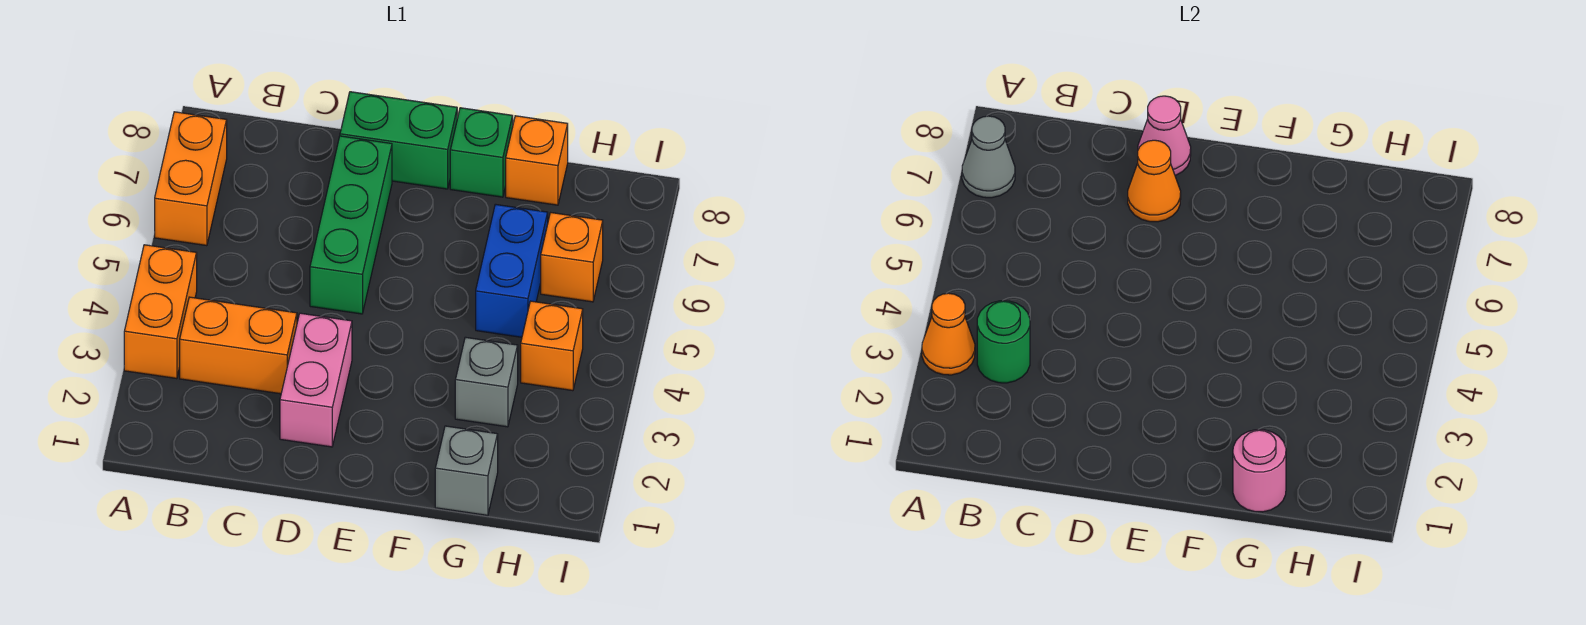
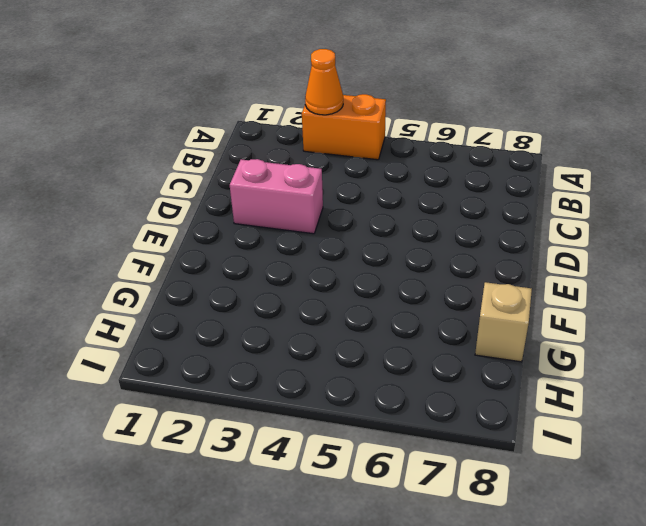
tan 1x1 brick [475,282,532,362] -> orange 1x1 brick [506,116,568,205]
none -> orange 1x2 brick [155,112,227,246]
none -> orange 1x2 brick [180,297,297,394]
none -> green 1x3 brick [310,136,392,314]

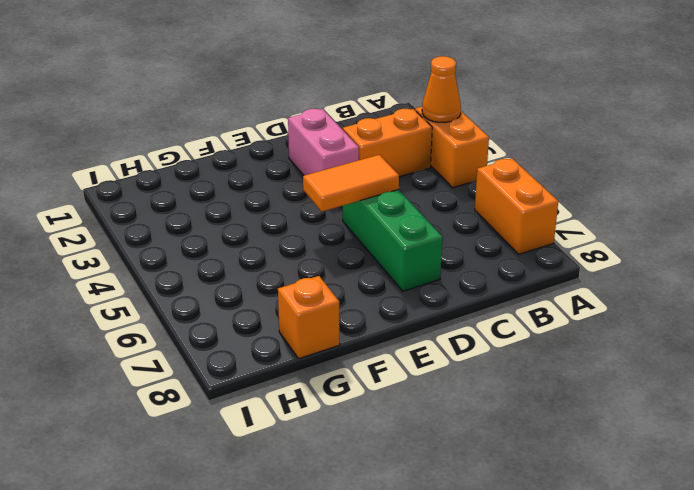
orange 1x2 tile [303,155,399,211] -> none
none -> green 1x2 brick [340,92,457,189]
none -> green 1x1 brick [450,108,513,197]
none -> grey 1x1 brick [435,426,498,515]

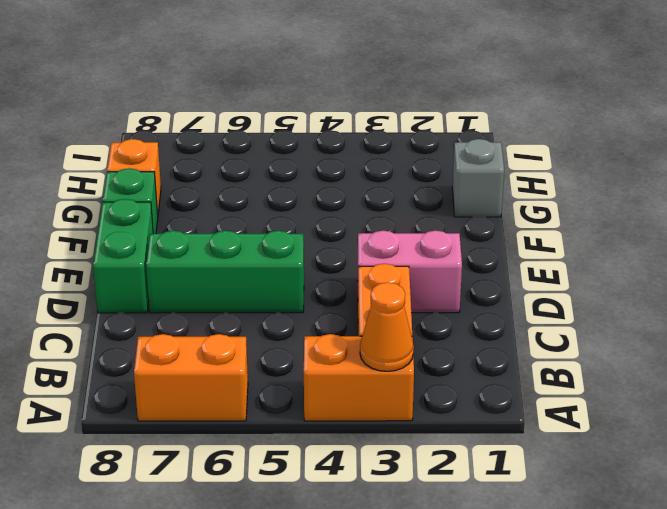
none -> grey 1x1 brick [455,337,518,427]
none -> blue 1x2 brick [476,204,548,337]
none -> orange 1x1 brick [521,301,583,391]

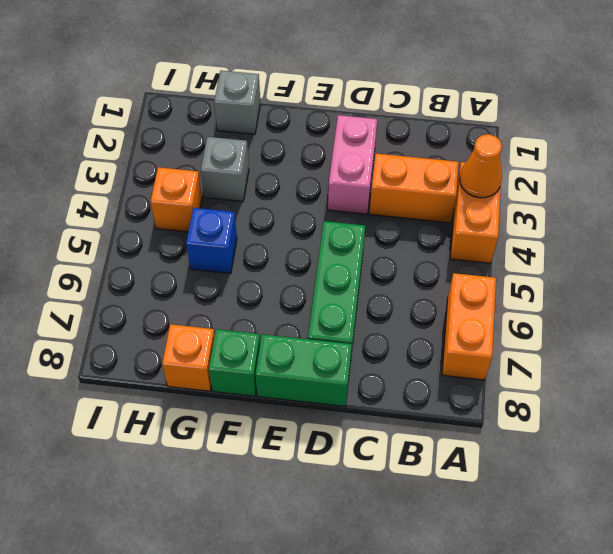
blue 1x1 brick [186,208,237,274] -> blue 1x2 brick [476,204,548,337]
none -> orange 1x1 brick [541,213,603,302]
none -> grey 1x1 cone [962,116,1015,198]
none -> green 1x1 round brick [977,301,1030,383]

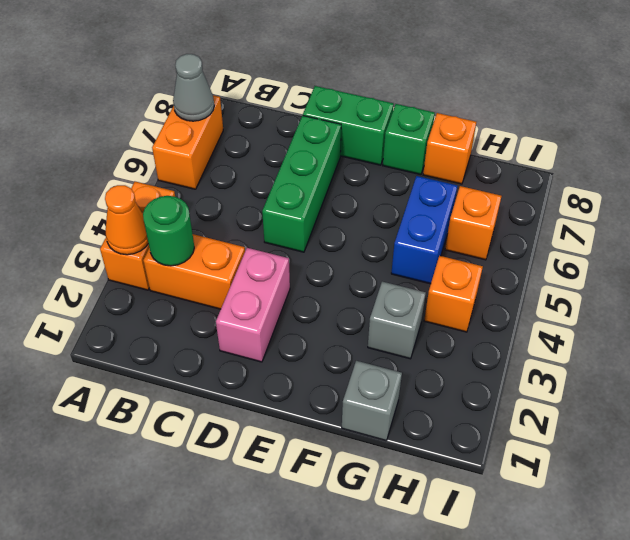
none -> orange 1x1 cone [1128,140,1181,222]
none -> pink 1x1 cone [1138,96,1191,176]
none -> pink 1x1 round brick [1233,430,1286,512]

